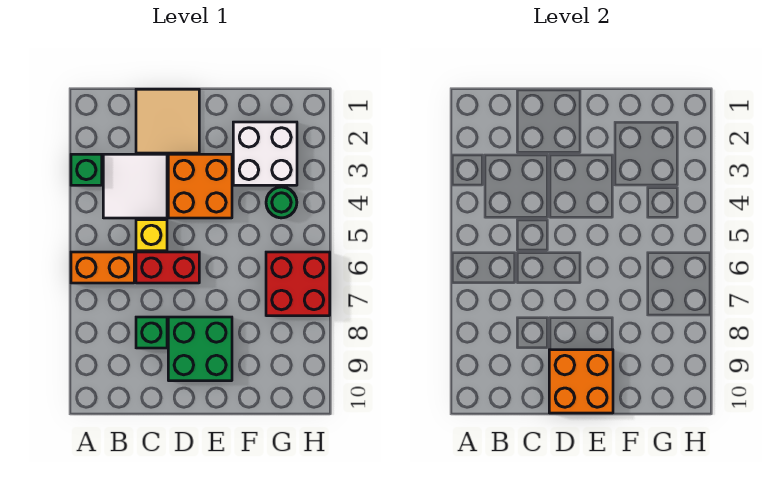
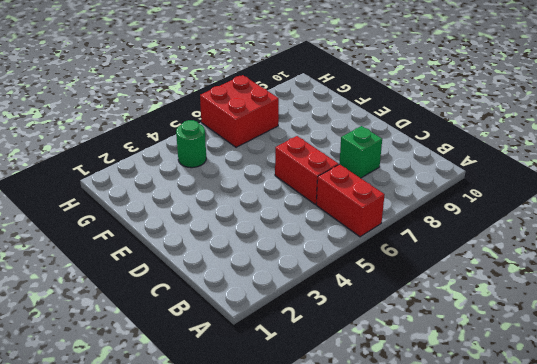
red 1x2 brick [316,164,385,237] -> orange 1x2 brick [71,252,134,283]
none -> green 1x1 brick [71,154,102,185]
none -> white 2x2 tile [103,154,167,218]
none -> tan 2x2 tile [136,89,199,153]

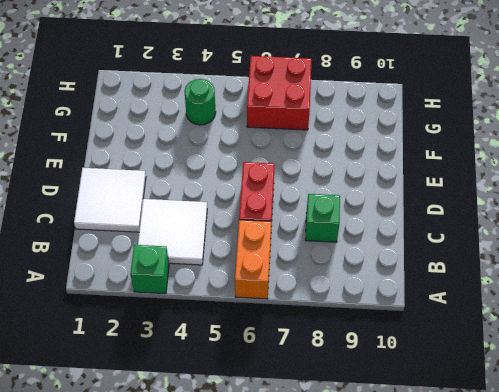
white 2x2 tile [74,168,146,232] -> tan 2x2 tile [136,89,199,153]
none -> yellow 1x1 brick [136,220,167,251]
none -> orange 2x2 brick [168,154,232,218]
none -> green 2x2 brick [168,317,232,381]

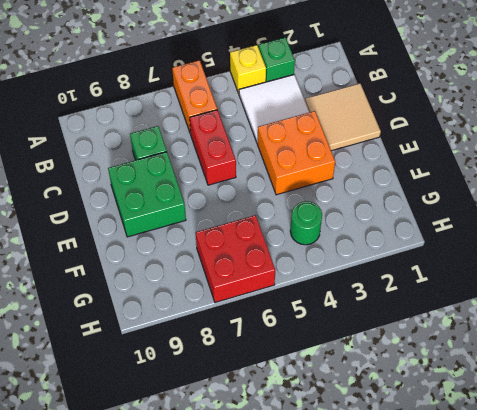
yellow 1x1 brick [230,45,266,93] -> yellow 1x1 brick moved to [136,220,167,251]
none -> white 2x2 brick [233,122,297,185]
none -> orange 2x2 brick [549,350,613,413]

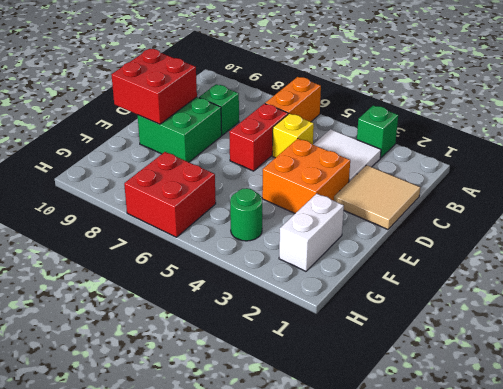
red 2x2 brick [111,49,197,124] -> orange 2x2 brick [549,350,613,413]
white 1x2 brick [279,194,344,271] -> white 2x2 brick [233,122,297,185]

